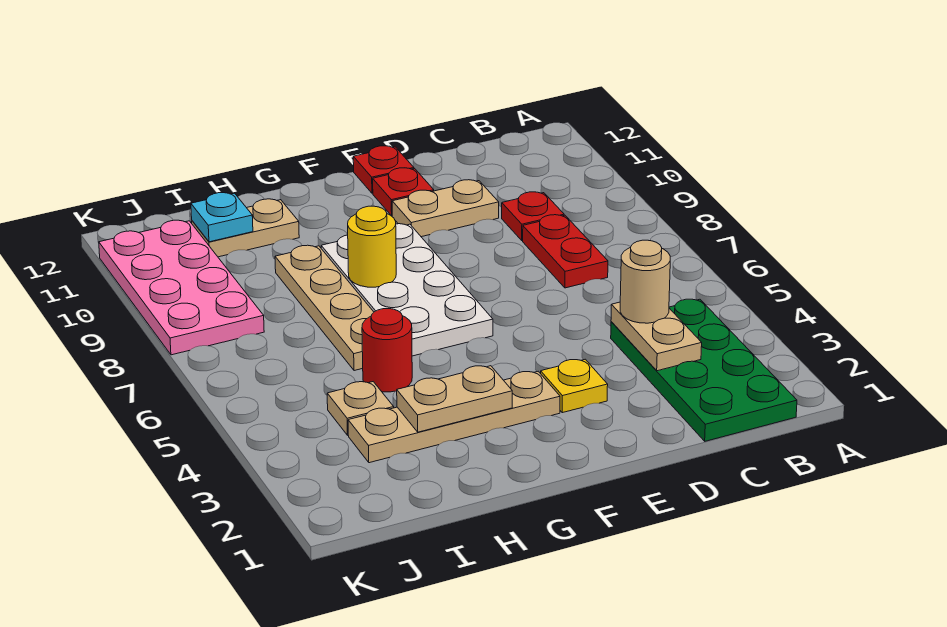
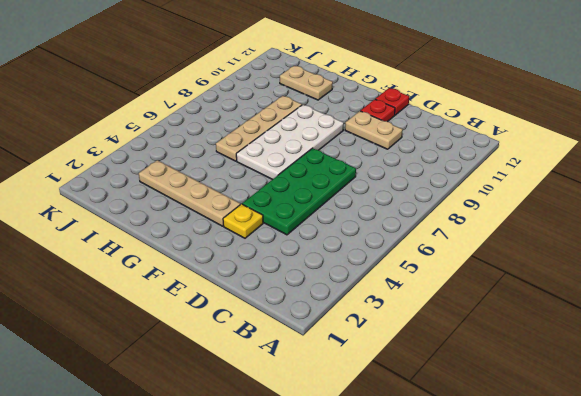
green 2x4 plate [242,148,356,235] -> green 2x4 plate moved to [611,299,797,441]
none -> red 1x2 plate [523,215,608,288]
none -> red 1x1 plate [502,192,564,241]
none -> red 1x1 round brick [362,309,412,392]

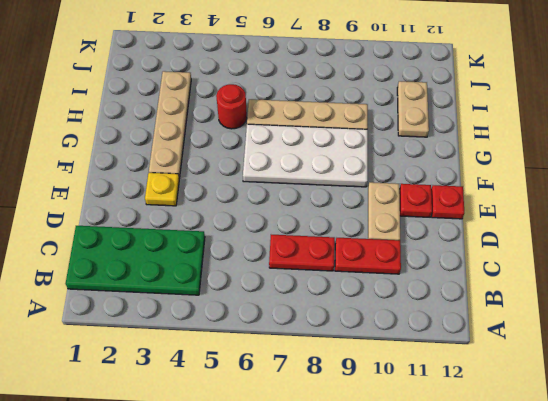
red 1x2 plate [335,238,401,274] -> red 1x1 plate [502,192,564,241]
none -> tan 1x1 plate [327,382,394,435]
none -> pink 2x4 plate [99,220,264,355]
none -> tan 1x2 plate [611,302,702,371]

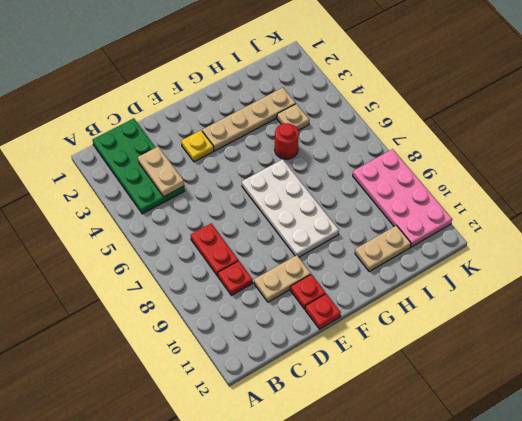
none -> tan 1x4 plate [275,245,374,371]
none -> tan 1x2 plate [397,366,512,432]
none -> yellow 1x1 round brick [348,206,396,287]

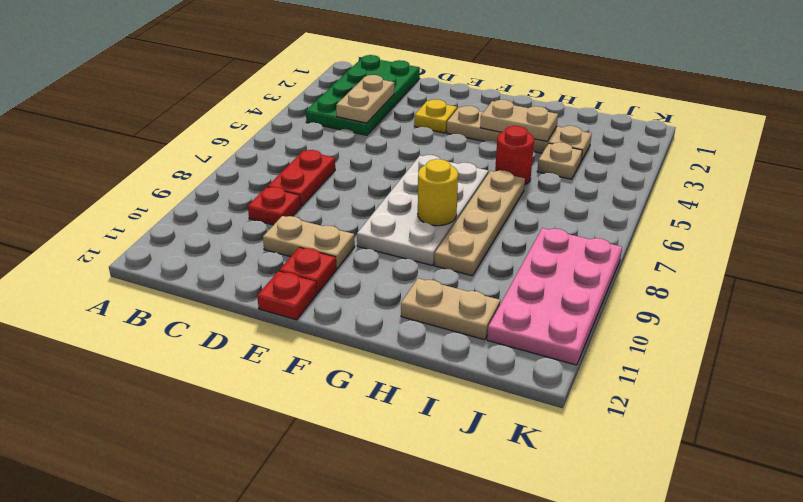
none -> cyan 1x1 plate [191,193,253,242]
none -> tan 1x1 round brick [620,240,670,323]

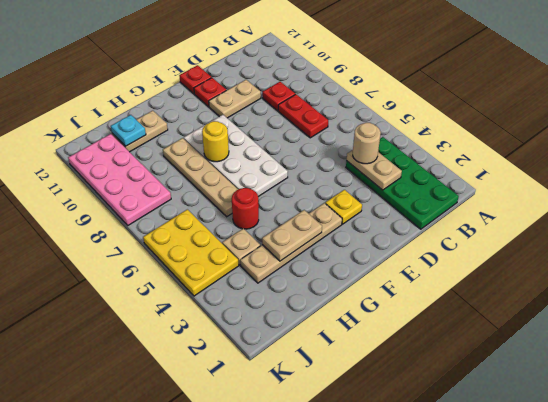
yellow 2x3 plate [143,209,239,296] -> none

